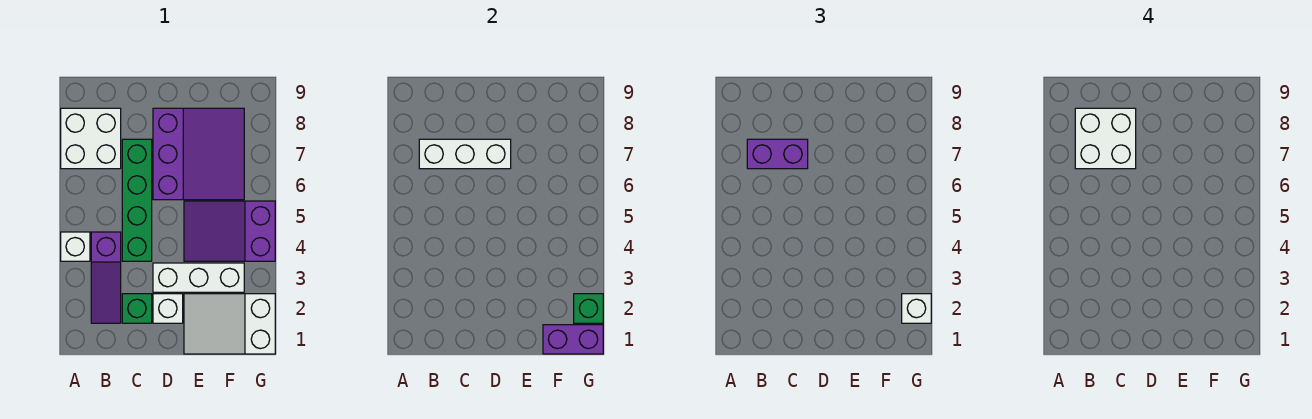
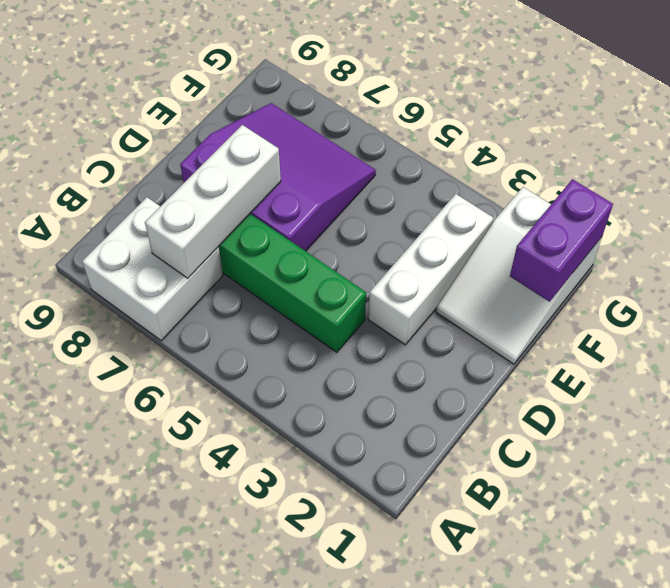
none -> white 1x1 brick [61,232,90,261]
none -> purple 1x3 slope [91,232,121,323]
none -> green 1x1 brick [122,294,152,323]

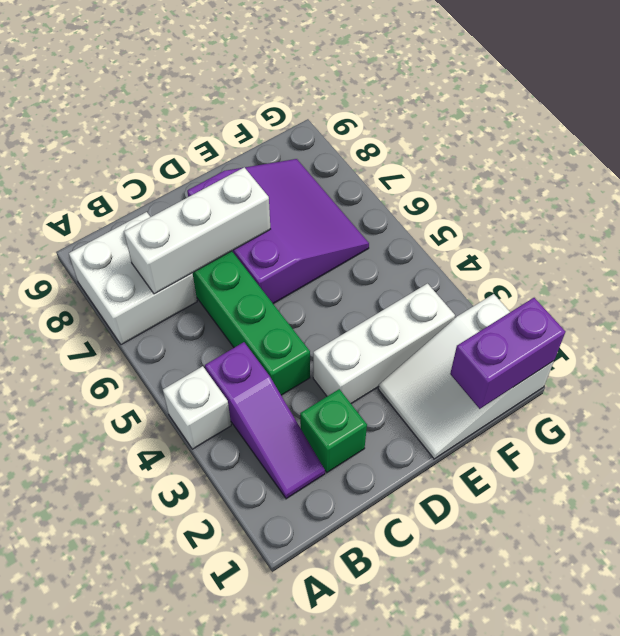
none -> white 1x1 brick [153,294,183,323]
none -> purple 2x3 slope [184,201,275,261]
none -> green 1x1 brick [574,294,603,323]

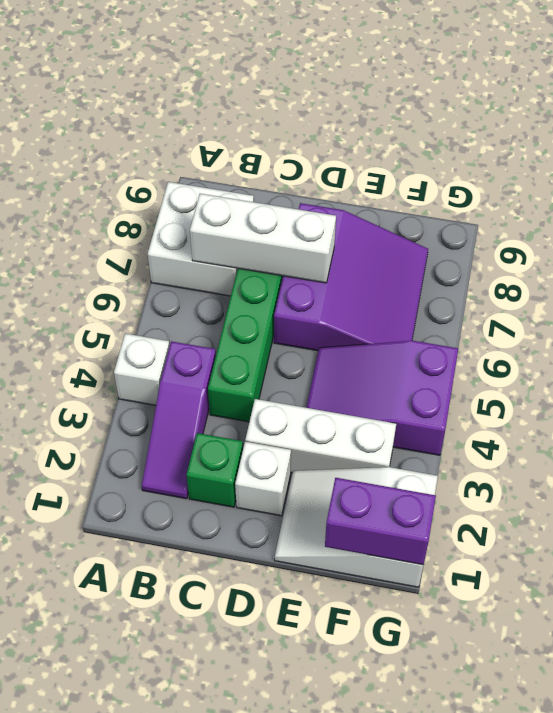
none -> green 1x1 brick [574,294,603,323]
none -> purple 1x2 brick [747,139,808,169]
none -> white 1x1 brick [902,294,931,323]

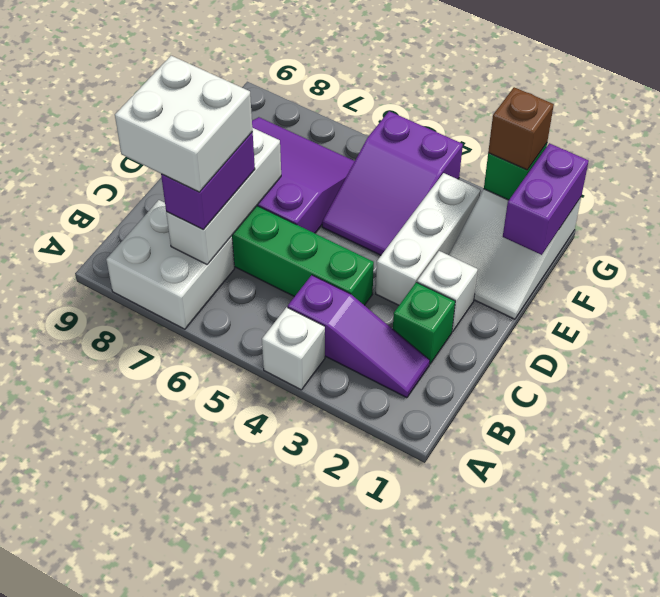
brown 1x1 brick [488,87,554,170] -> white 1x1 brick [902,294,931,323]

